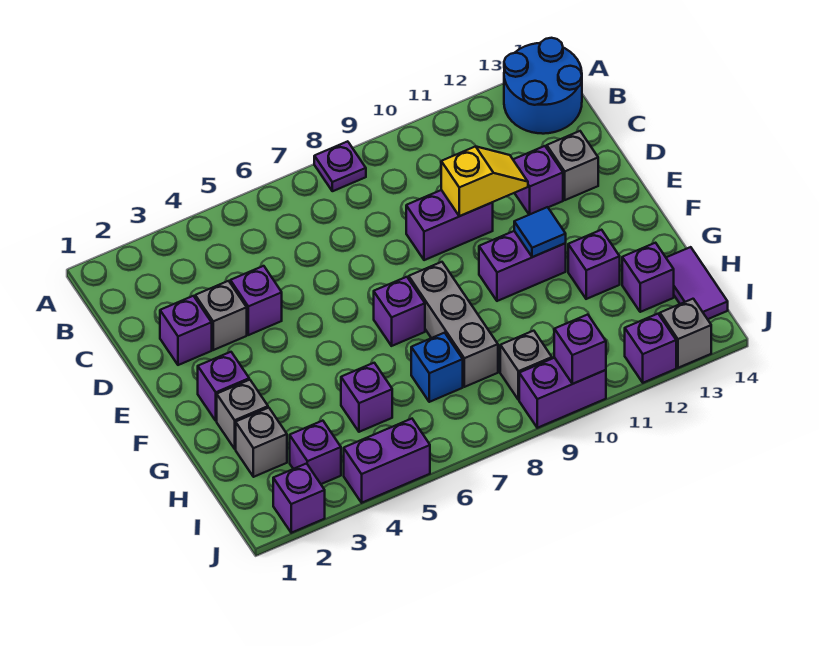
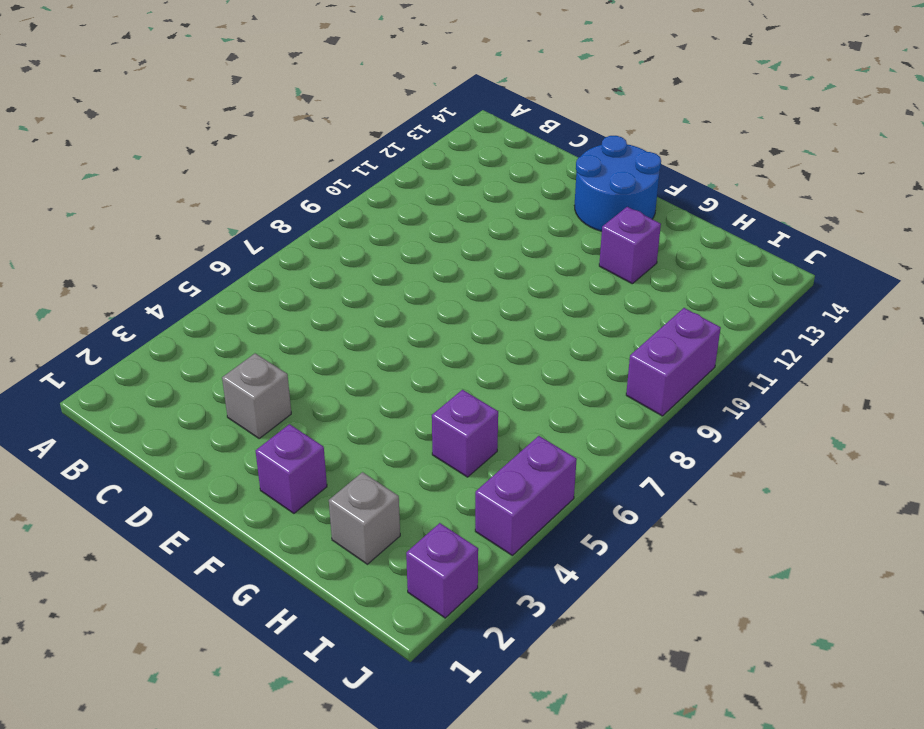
blue 2x2 round brick [575,136,661,231] -> blue 2x2 round brick moved to [504,38,582,134]
none -> purple 1x1 plate [314,141,366,191]
none -> purple 1x1 brick [160,296,212,365]
none -> purple 1x1 brick [230,266,282,335]

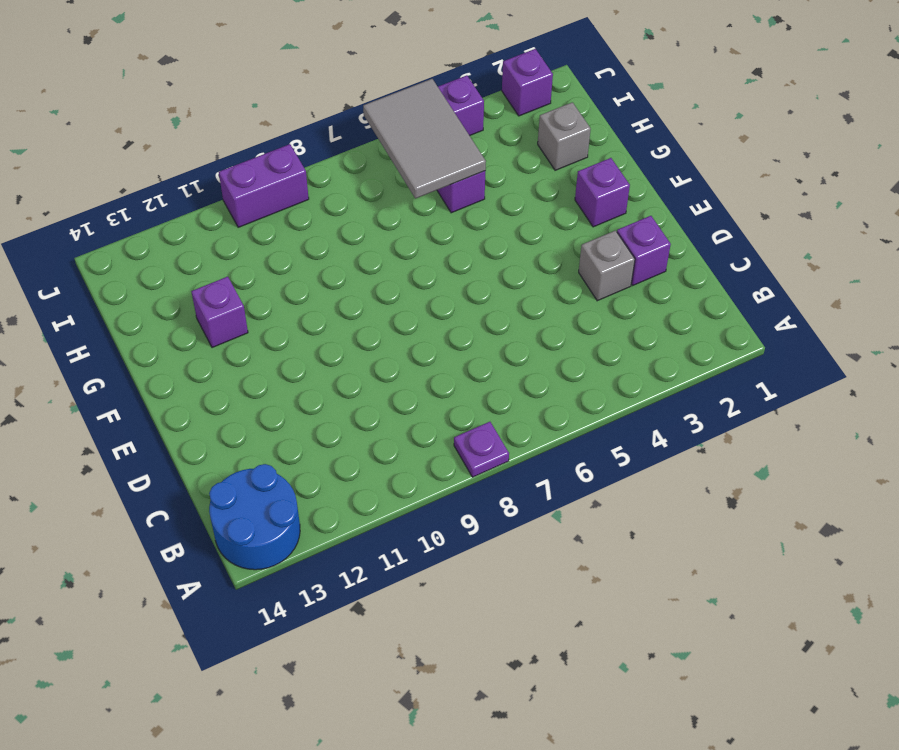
grey 2x3 tile [363,79,486,199] -> none
none -> purple 1x1 brick [230,266,282,335]
none -> purple 1x2 brick [406,190,493,260]
none -> purple 1x1 brick [513,146,563,215]

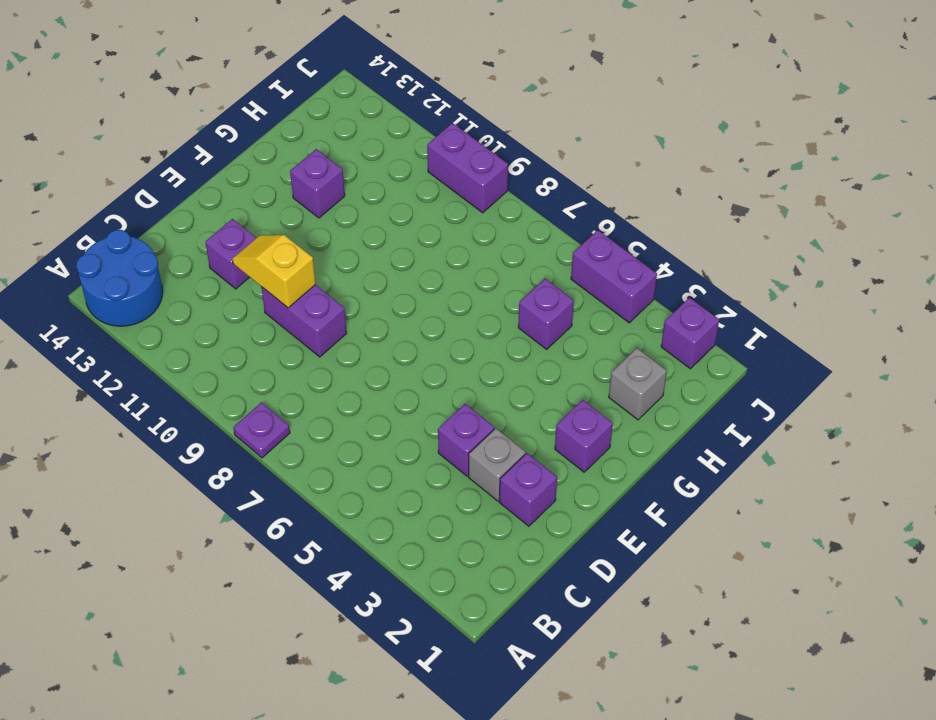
none -> grey 1x1 brick [547,131,598,200]
none -> purple 1x1 brick [374,277,425,346]
none -> grey 1x3 brick [409,262,498,387]

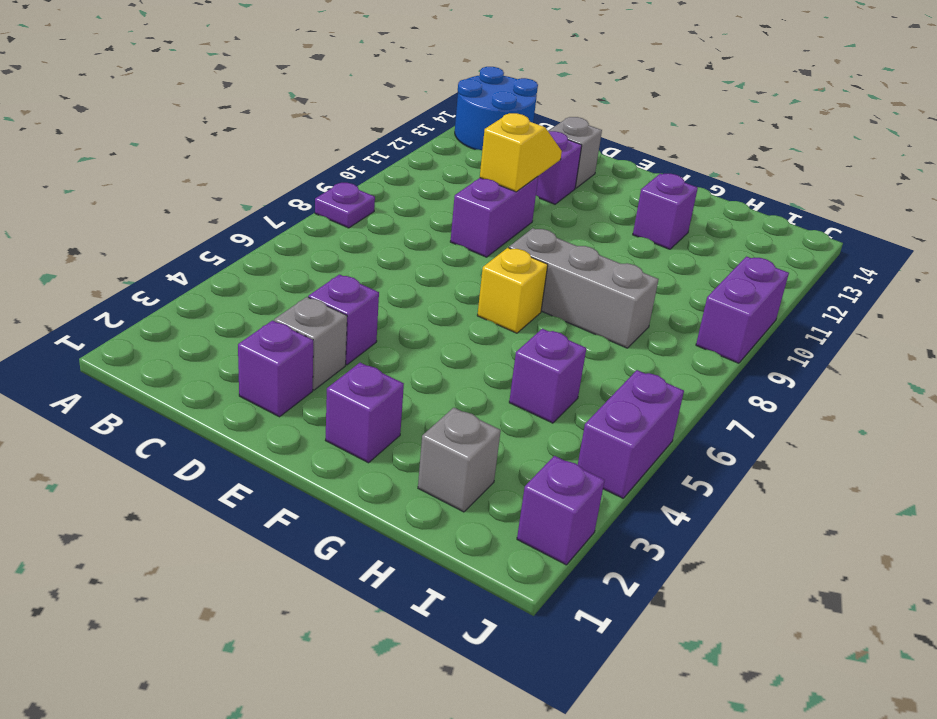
yellow 1x1 brick [477,248,548,333] -> purple 1x1 brick [374,277,425,346]
none -> purple 1x2 brick [479,231,566,301]
none -> grey 1x1 brick [217,380,268,449]
none -> blue 1x1 brick [411,333,463,402]

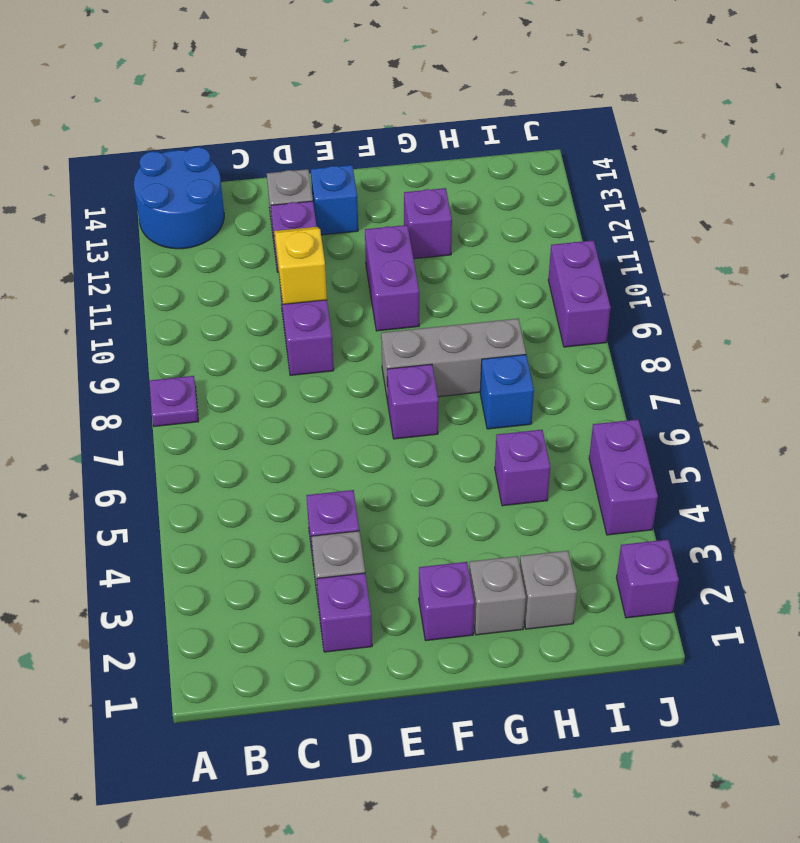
blue 1x1 brick [311,165,358,235] -> none
none -> purple 1x1 brick [622,243,674,312]
none -> purple 1x2 tile [666,247,728,319]
none -> purple 1x1 brick [290,421,341,484]

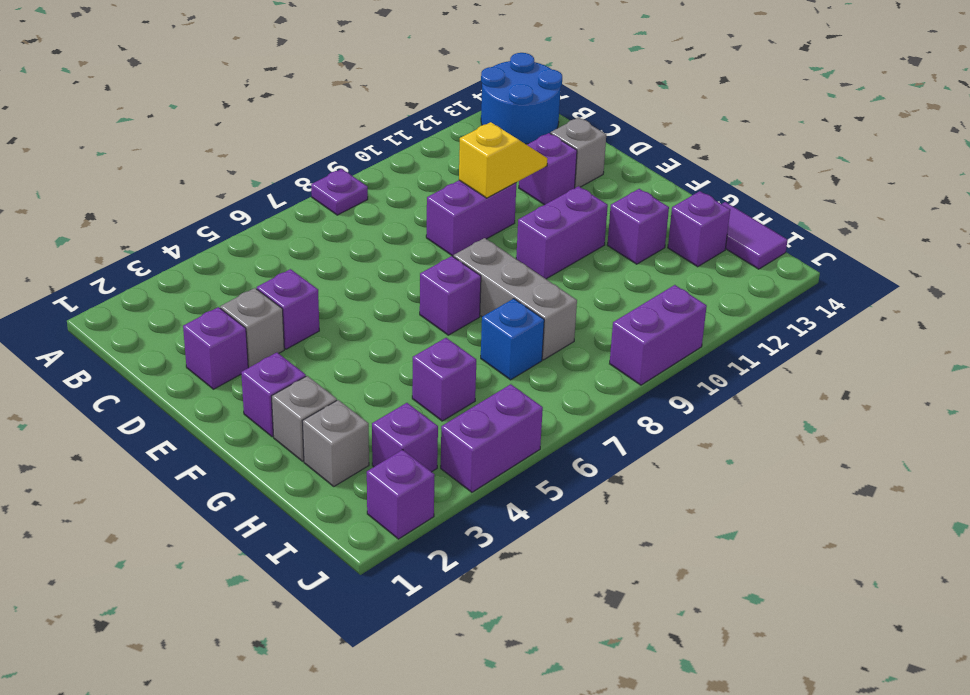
none -> grey 1x1 brick [500,331,552,400]
none -> purple 1x1 brick [625,314,676,383]
none -> grey 1x1 brick [660,299,711,368]

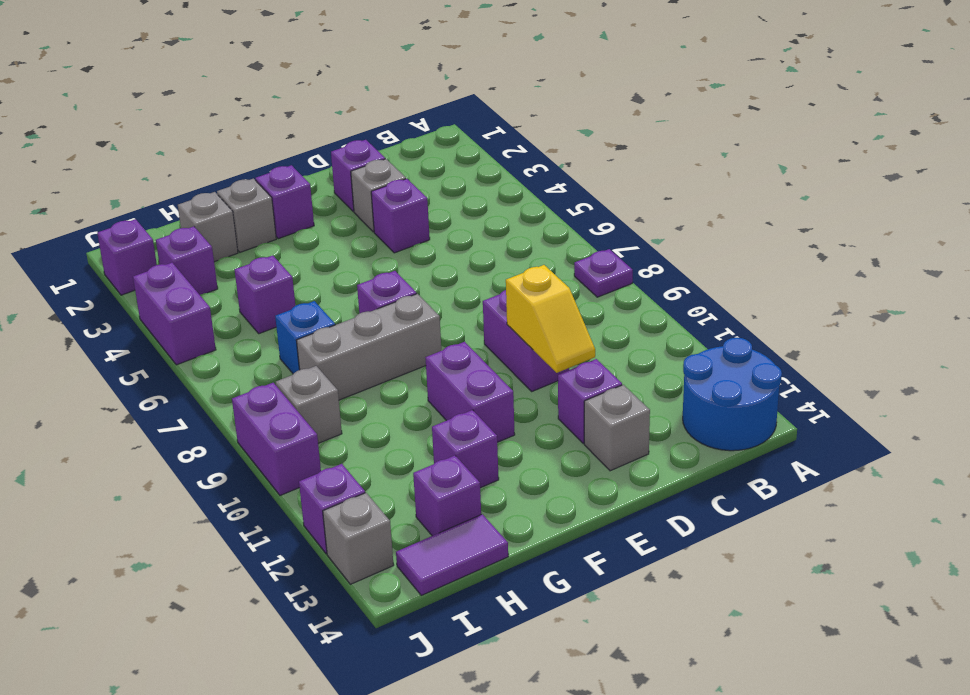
none -> blue 1x1 tile [514,207,566,257]
none -> purple 1x1 brick [554,315,606,384]

